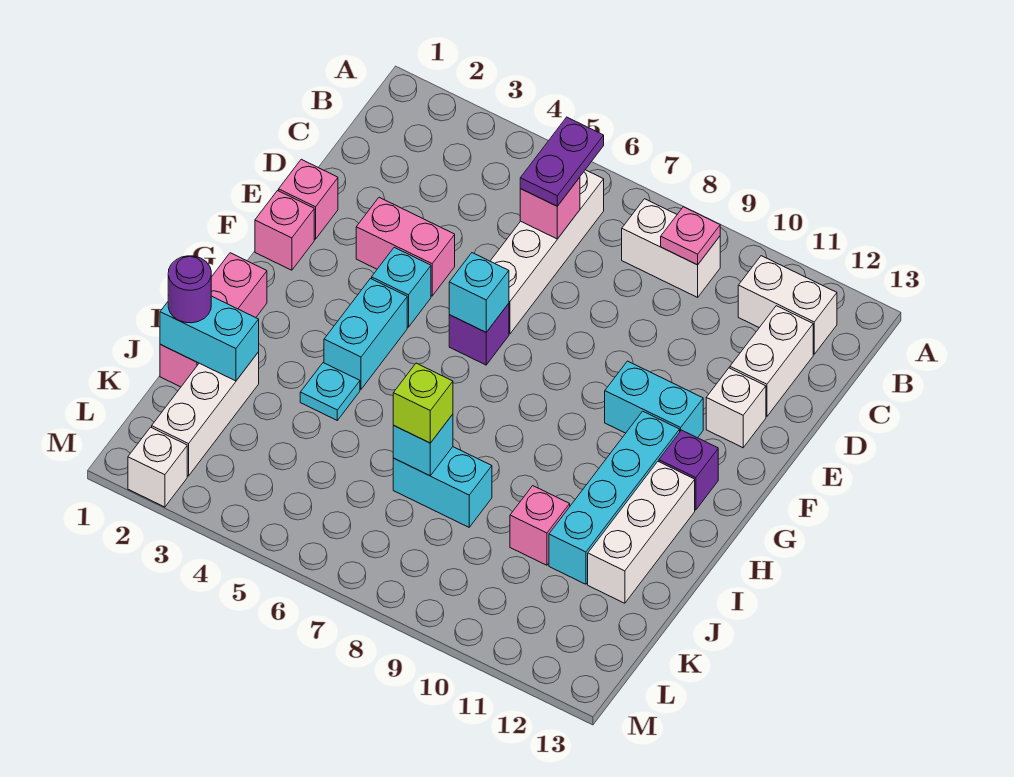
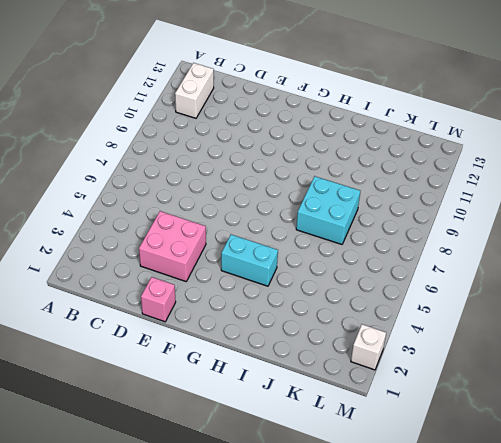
pink 2x2 brick [139,211,206,281] -> pink 1x2 brick [356,197,455,296]
cyan 2x2 brick [296,176,360,244] -> cyan 1x2 brick [393,447,492,527]
none -> white 1x4 brick [490,170,604,334]
none -> white 1x2 brick [622,199,720,297]
none -> white 1x2 brick [730,306,813,417]

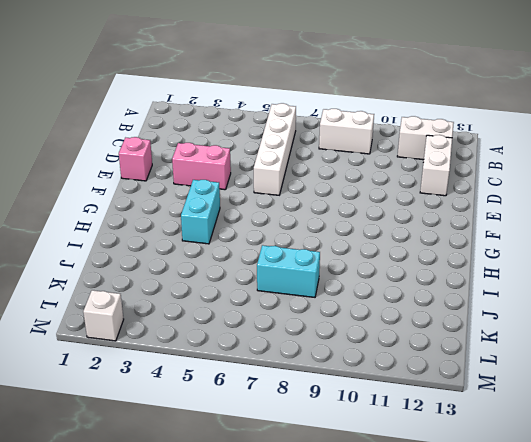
none -> white 1x1 brick [706,368,766,448]
none -> pink 1x1 brick [255,191,314,270]
none -> cyan 1x1 brick [372,247,431,327]

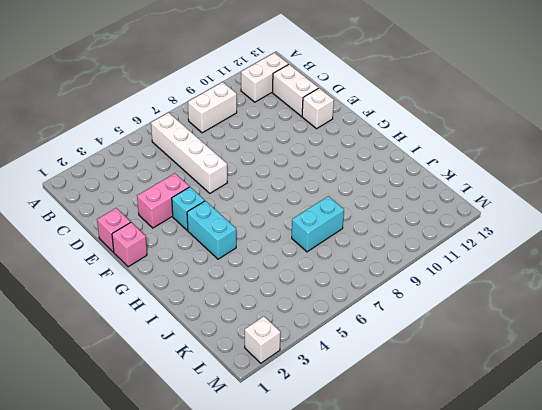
none -> purple 1x1 brick [449,303,509,365]
none -> cyan 1x2 brick [605,361,703,438]
none -> cyan 1x4 brick [549,411,680,584]

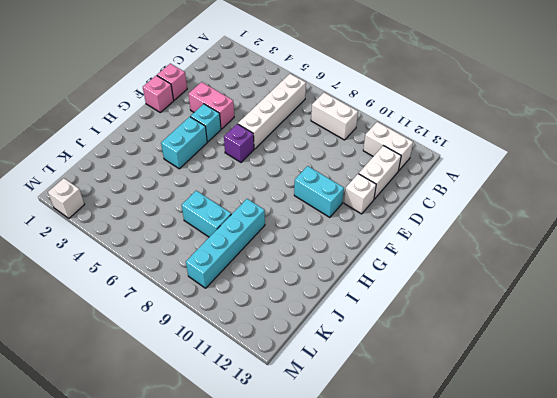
cyan 1x4 brick [186,199,265,288] -> cyan 1x4 brick moved to [549,411,680,584]
none -> purple 1x1 brick [659,430,718,510]
none -> pink 1x3 brick [160,253,267,387]
none -> white 1x3 brick [588,462,695,603]

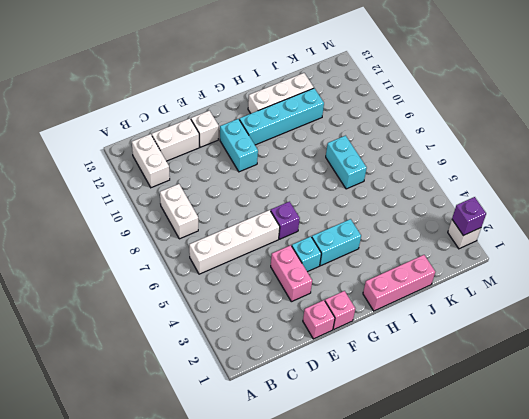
purple 1x1 brick [452,197,486,236] -> purple 1x1 brick moved to [659,430,718,510]
none -> cyan 1x1 plate [300,363,360,420]
none -> white 1x3 brick [152,352,259,476]
none -> pink 1x1 brick [510,486,570,565]

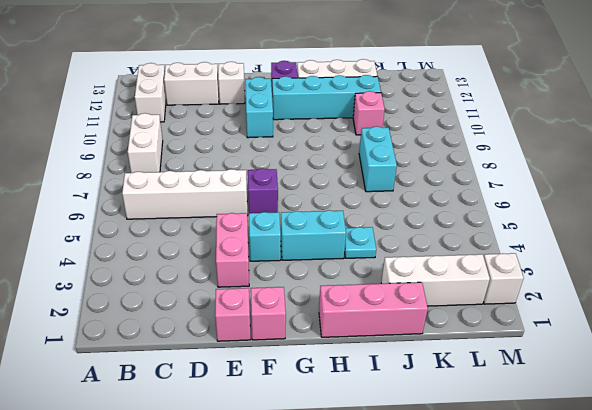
none -> pink 1x1 plate [661,207,720,265]
none -> pink 1x1 brick [520,177,580,239]
none -> cyan 1x1 brick [449,253,509,332]

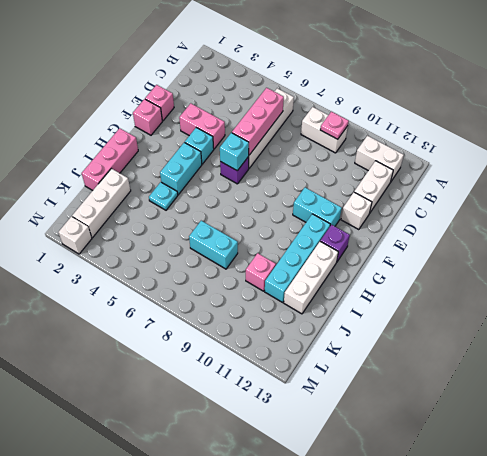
pink 1x3 brick [232,88,284,155] -> pink 1x1 brick [520,177,580,239]
none -> cyan 1x2 brick [160,296,259,381]
none -> cyan 1x1 brick [393,414,453,476]
none -> purple 1x2 plate [520,117,604,206]

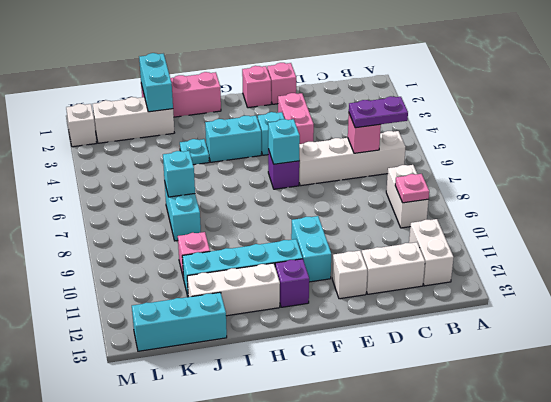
cyan 1x3 brick [132,292,227,351] -> none
none -> purple 1x1 round brick [168,256,211,323]
none -> lime 1x1 brick [393,363,453,443]

